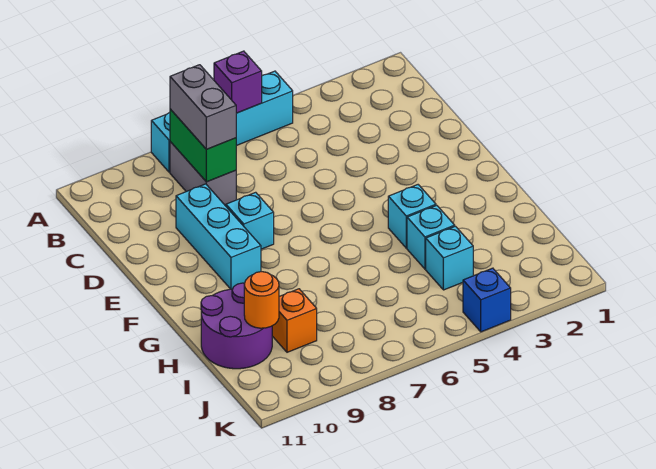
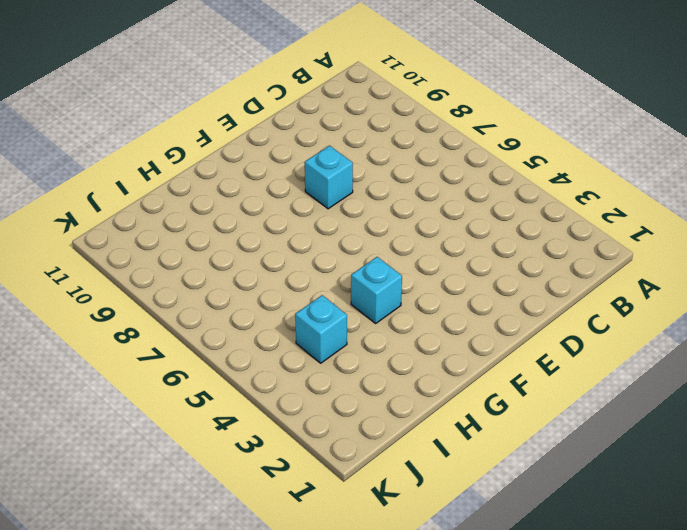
none -> cyan 1x4 brick [151,71,293,172]
none -> grey 1x2 brick [170,142,236,206]
none -> cyan 1x3 brick [176,184,261,289]

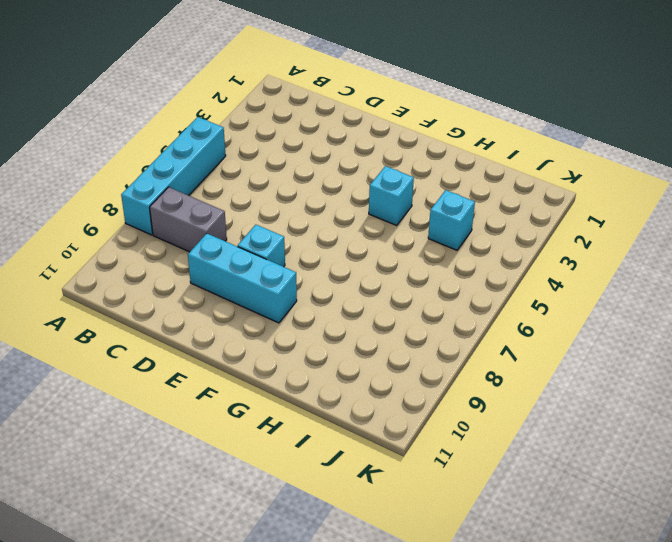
none -> cyan 1x1 brick [407,205,455,269]
none -> purple 2x2 round brick [201,283,272,369]
none -> orange 1x1 brick [272,289,317,352]

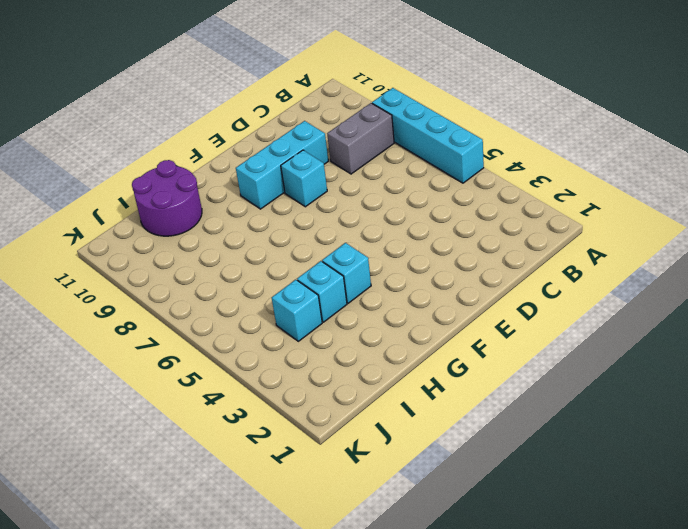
none -> orange 1x1 brick [272,289,317,352]
none -> blue 1x1 brick [463,268,511,332]
none -> purple 1x1 brick [214,51,262,113]

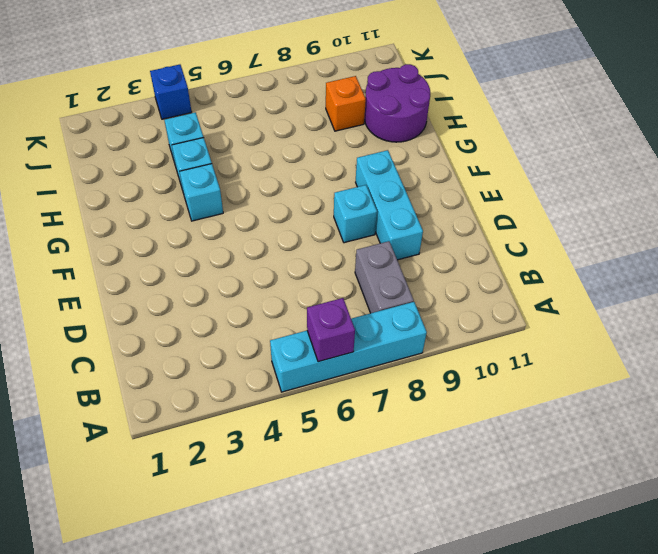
none -> green 1x2 brick [170,109,236,182]
none -> orange 1x1 round brick [244,272,279,328]
none -> grey 1x2 brick [170,65,236,149]

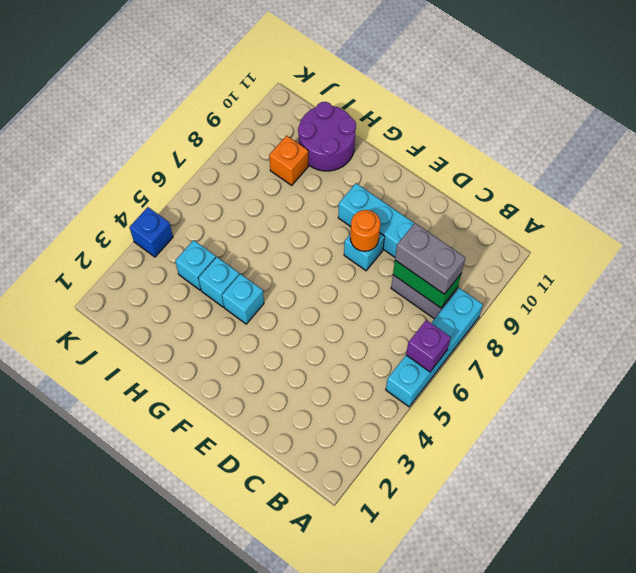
orange 1x1 round brick [350,210,380,251] -> orange 1x1 round brick moved to [244,272,279,328]

